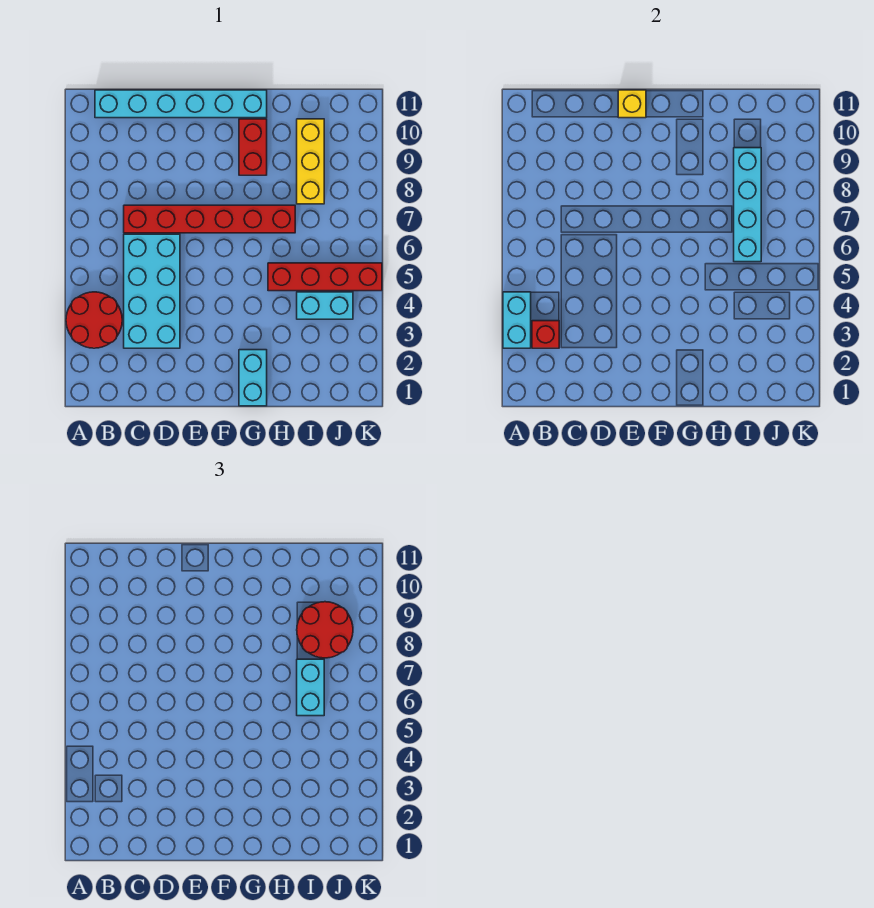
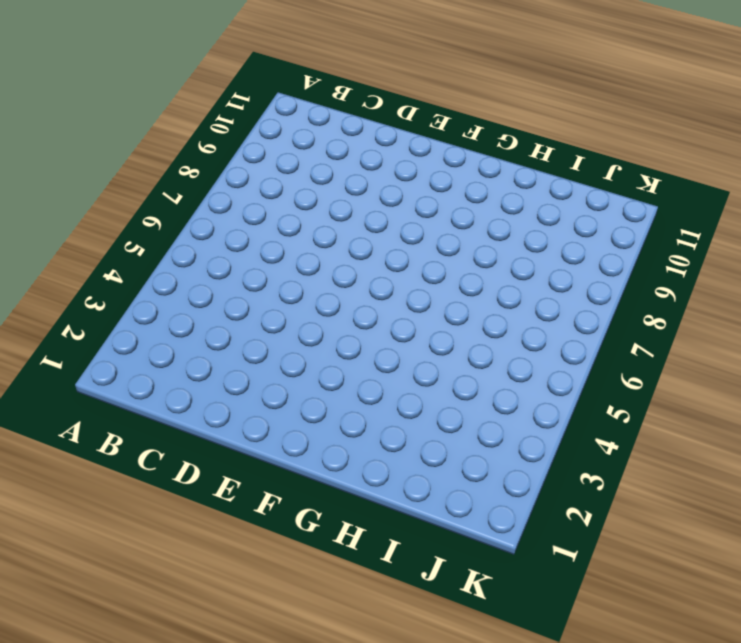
none -> red 2x2 round brick [66,292,122,348]
none -> cyan 1x6 brick [95,90,267,118]
none -> cyan 2x4 brick [124,234,180,348]

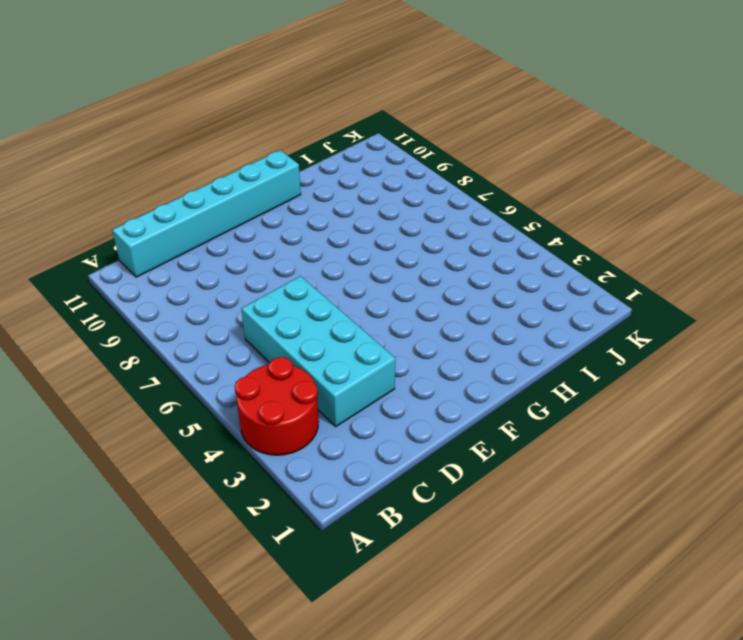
none -> red 1x6 brick [124,205,295,233]
none -> cyan 1x2 brick [239,350,267,406]
none -> red 1x2 brick [239,119,267,175]

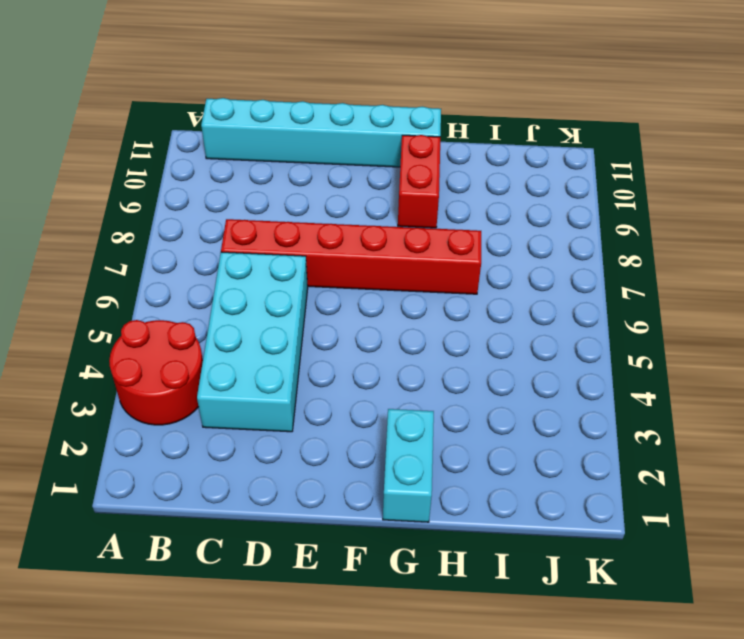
none -> red 1x4 brick [268,263,382,291]
none -> cyan 1x2 brick [297,292,353,319]
none -> yellow 1x3 brick [297,119,324,204]

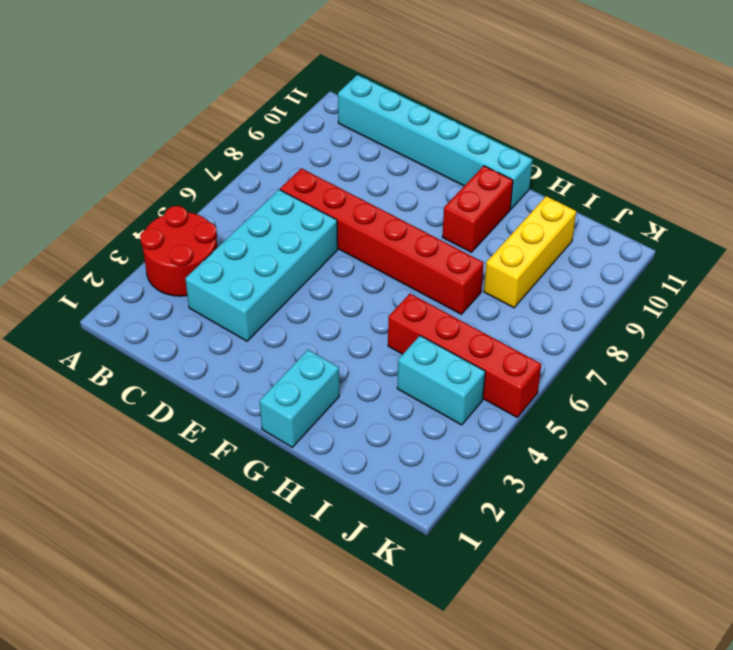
none -> cyan 1x2 brick [503,292,531,348]
none -> red 1x1 brick [532,321,559,348]
none -> yellow 1x1 brick [618,90,646,118]

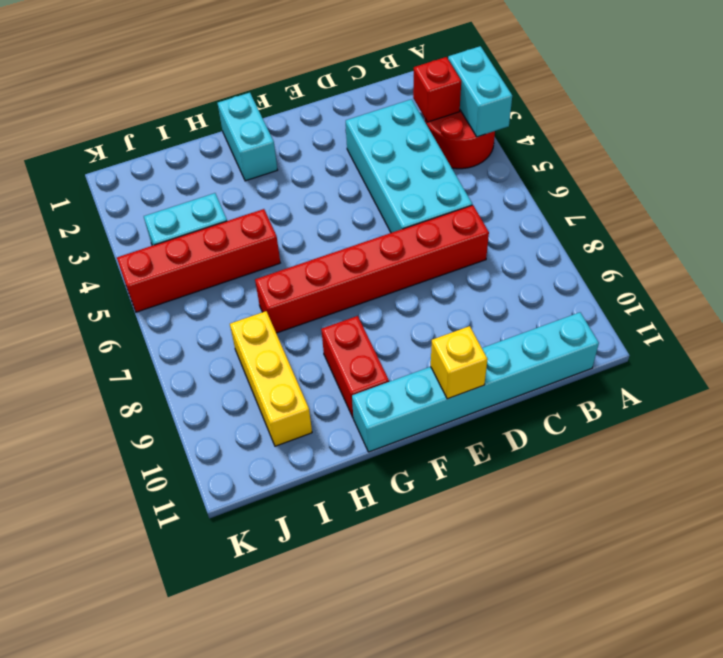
none -> cyan 1x4 brick [734,148,761,262]
none -> cyan 1x2 brick [297,659,324,716]
none -> red 2x2 round brick [297,602,353,658]

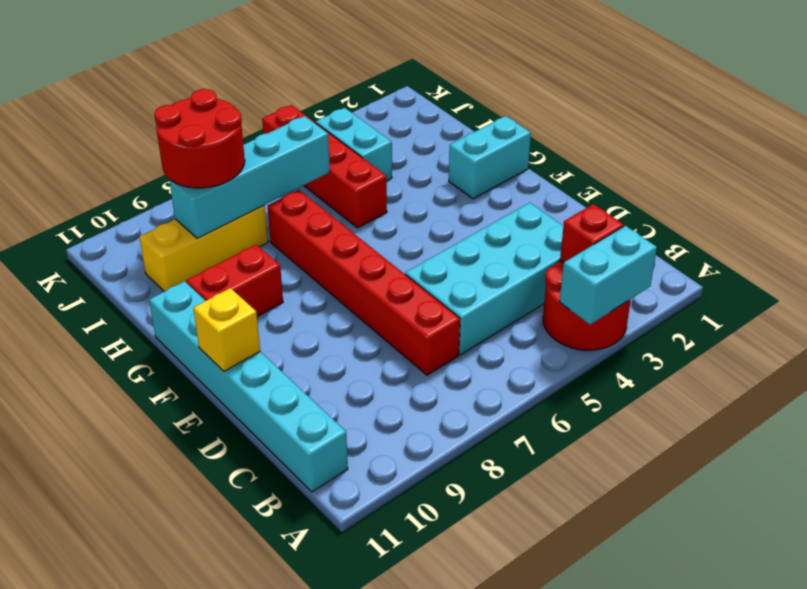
none -> cyan 1x2 brick [297,659,324,716]

